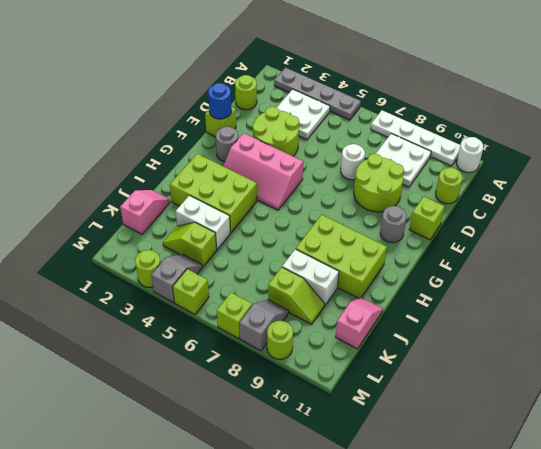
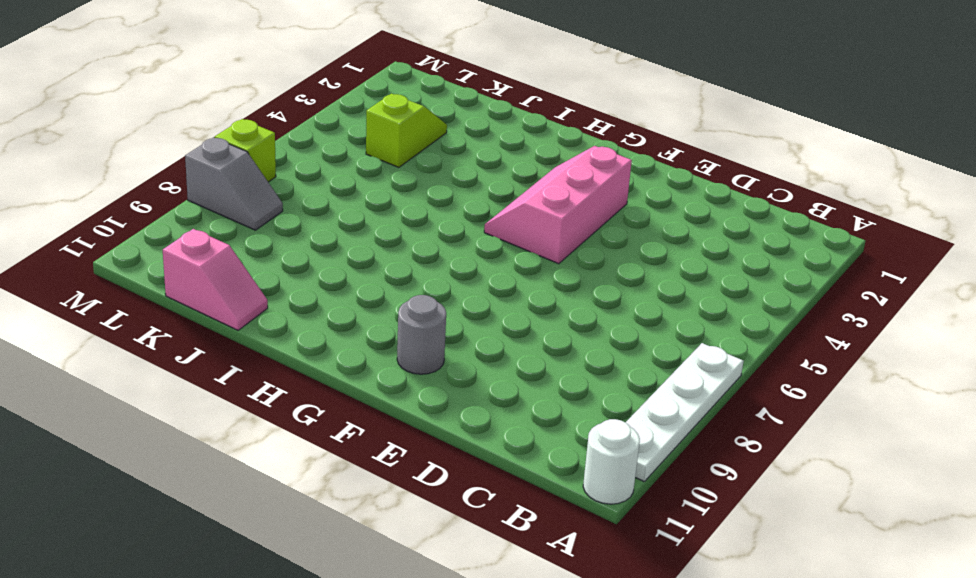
none -> grey 1x4 plate [274,68,361,120]
none -> white 2x2 plate [277,89,330,139]
none -> white 2x2 plate [376,134,431,187]
none -> lime 1x1 round brick [235,75,257,110]

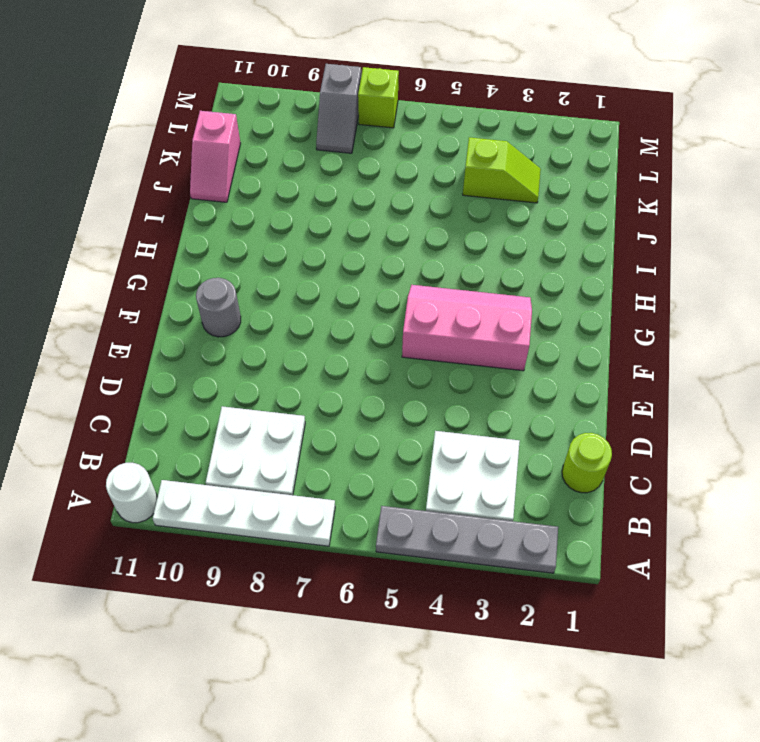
none -> lime 1x1 round brick [436,168,463,204]
none -> lime 2x2 round brick [253,107,299,156]
none -> white 1x1 round brick [341,144,365,180]
none -> lime 2x2 round brick [354,154,404,212]

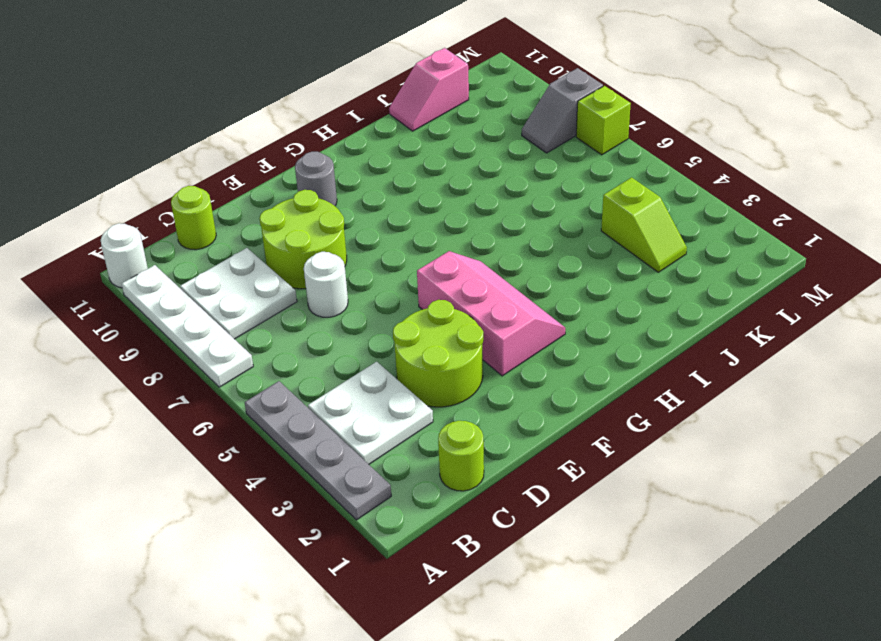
none -> lime 1x1 brick [205,107,236,137]
none -> lime 1x1 brick [409,196,445,240]
none -> grey 1x1 round brick [216,126,238,162]
none -> lime 2x3 brick [170,154,257,233]

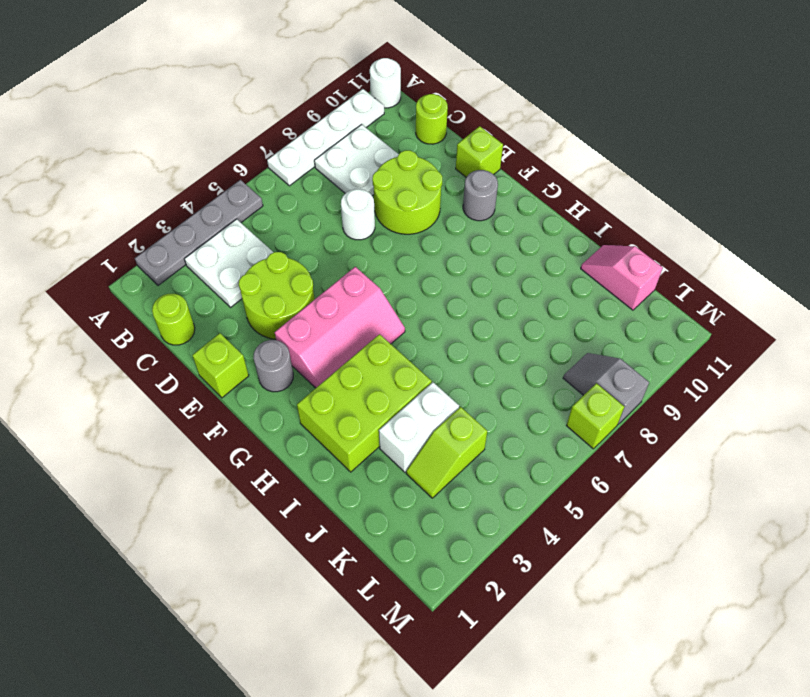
none -> lime 2x3 brick [296,215,387,298]
none -> pink 1x2 slope [120,190,170,234]
none -> white 1x2 brick [282,249,339,306]
none -> lime 1x2 slope [268,267,324,324]

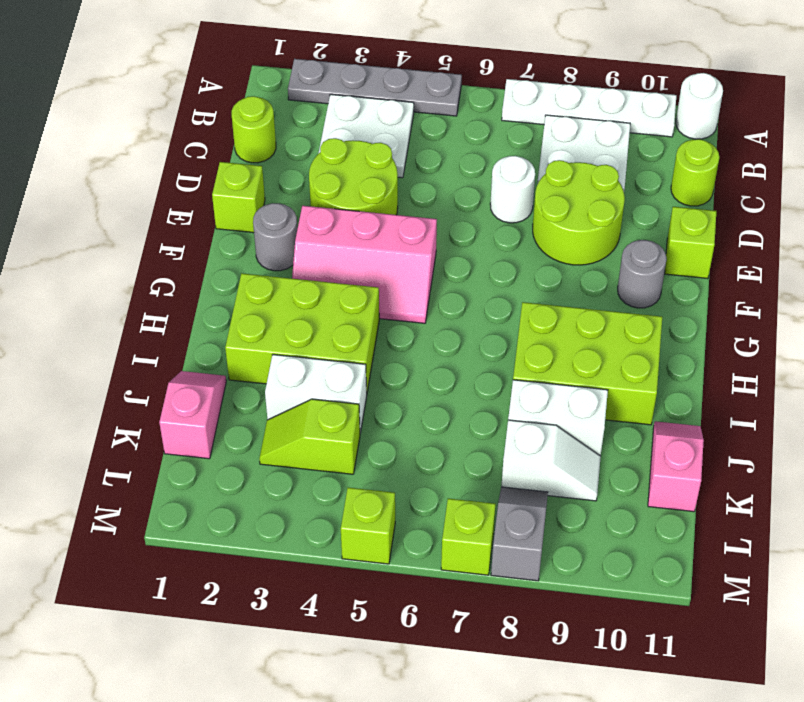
white 1x2 slope [501,420,601,501] -> lime 1x2 slope [268,267,324,324]
none -> grey 1x2 slope [151,254,202,303]
none -> lime 1x1 round brick [135,250,161,287]
none -> lime 1x1 round brick [267,321,293,359]
none -> blue 1x1 round brick [208,83,232,119]

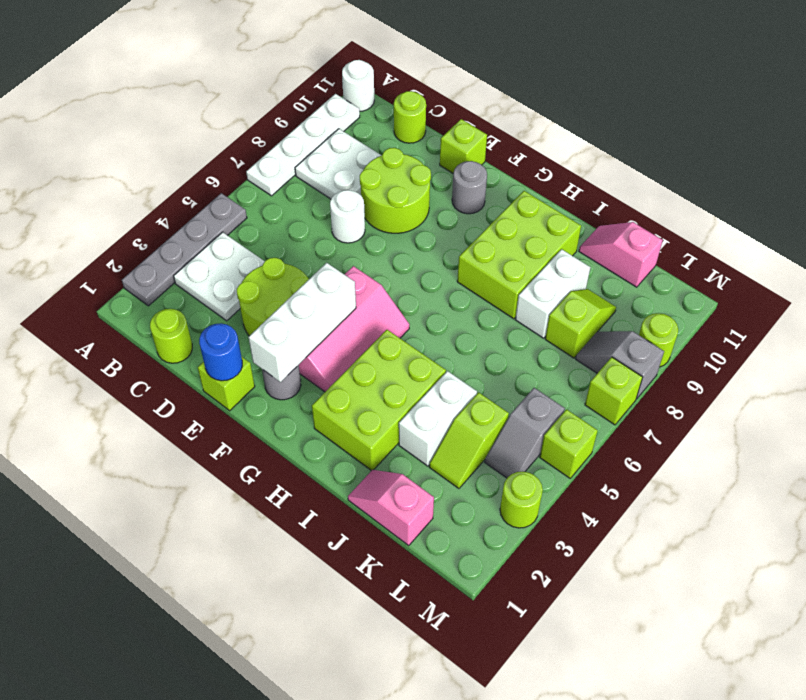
white 1x3 brick [248,263,356,382] -> none
grey 1x2 slope [485,388,565,478] -> grey 1x2 slope turned to [151,254,202,303]

